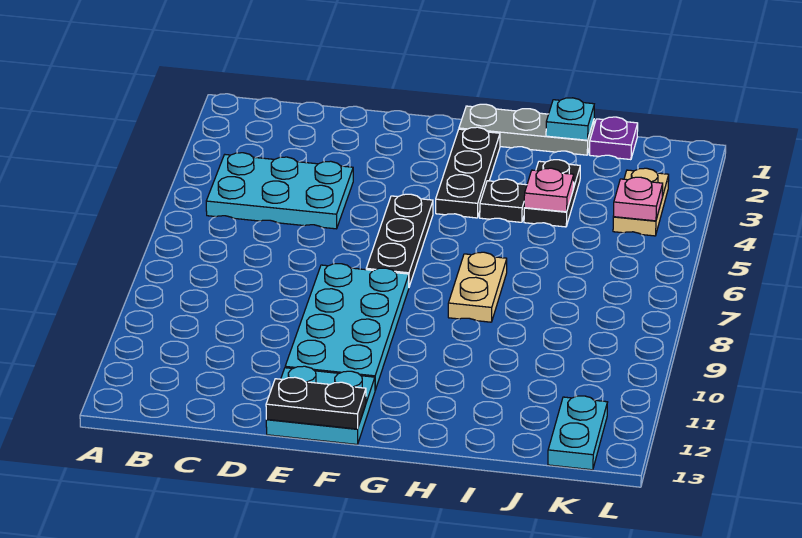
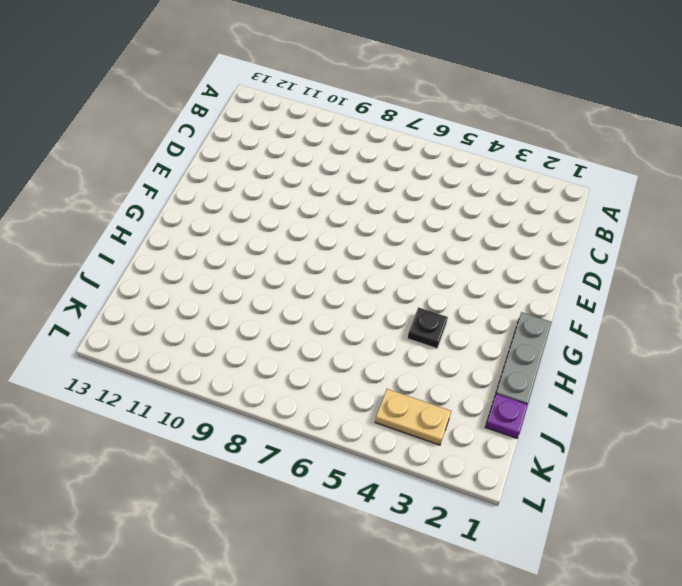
none -> cyan 2x3 plate [206,153,353,229]
none -> cyan 2x4 plate [285,264,409,390]
none -> cyan 2x2 plate [266,366,375,444]

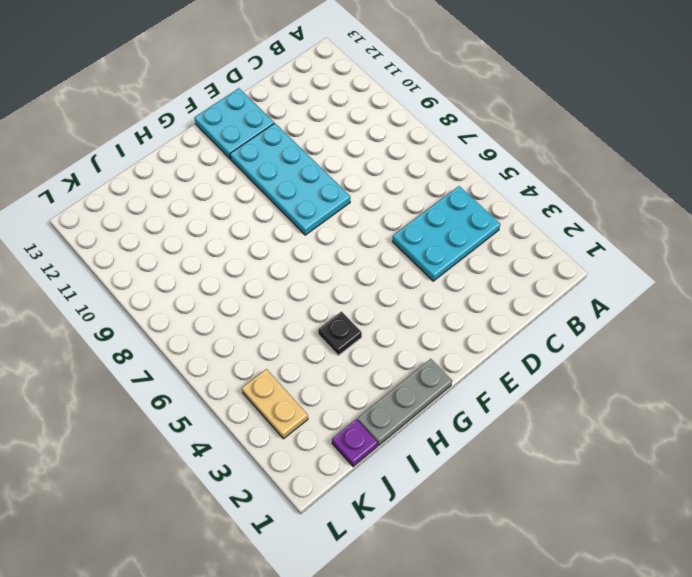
none -> black 1x3 plate [366,194,433,287]
none -> black 1x3 plate [436,127,500,218]
none -> tan 1x2 plate [448,252,507,322]

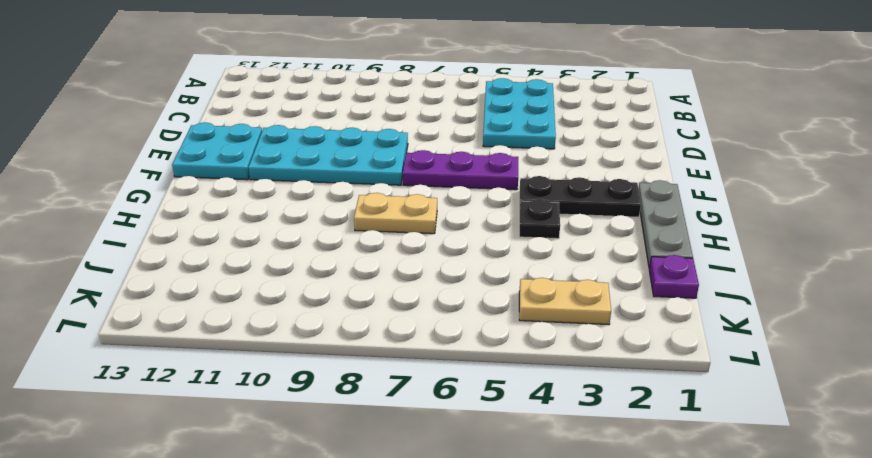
purple 1x3 plate [403,150,518,190] -> black 1x3 plate [366,194,433,287]
none -> black 1x2 plate [524,160,580,227]
none -> cyan 1x2 plate [548,396,607,470]
none -> black 1x2 plate [266,377,366,429]

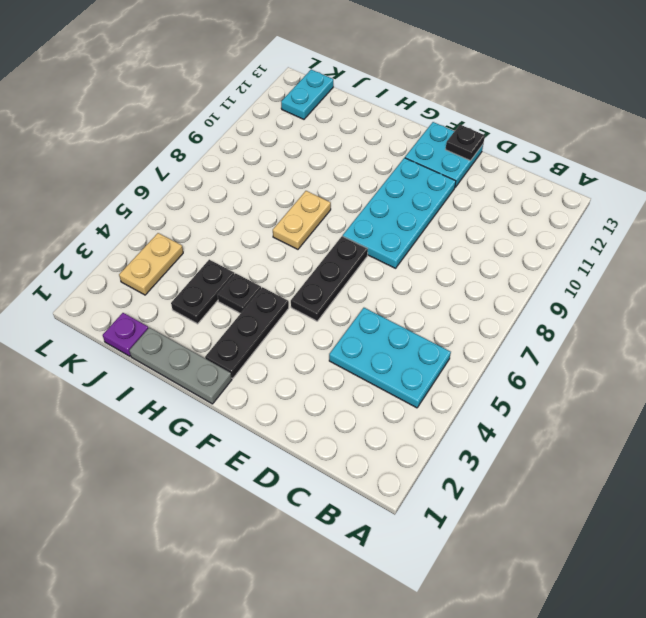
black 1x1 plate [446,125,485,161] -> black 1x2 plate [266,377,366,429]
none -> cyan 1x1 plate [546,98,594,140]
none -> pink 1x1 plate [524,168,574,212]
none -> pink 1x1 plate [613,177,663,221]

